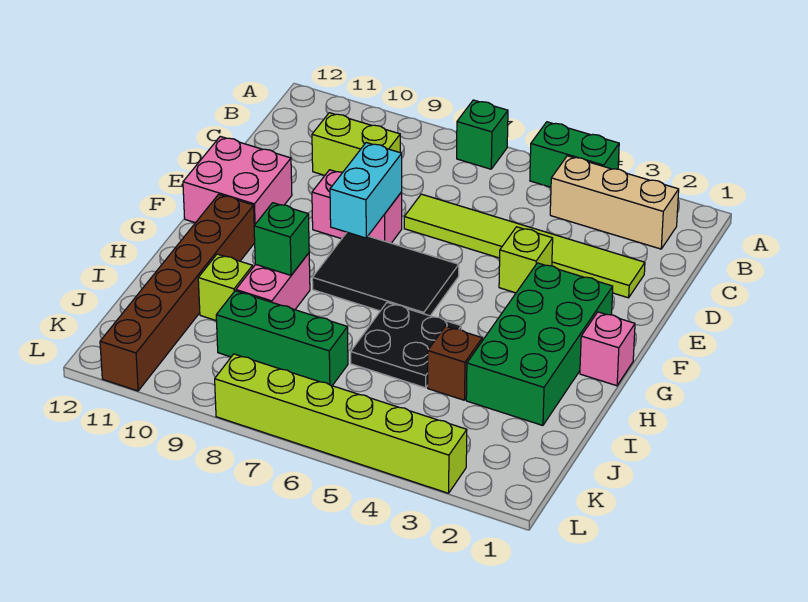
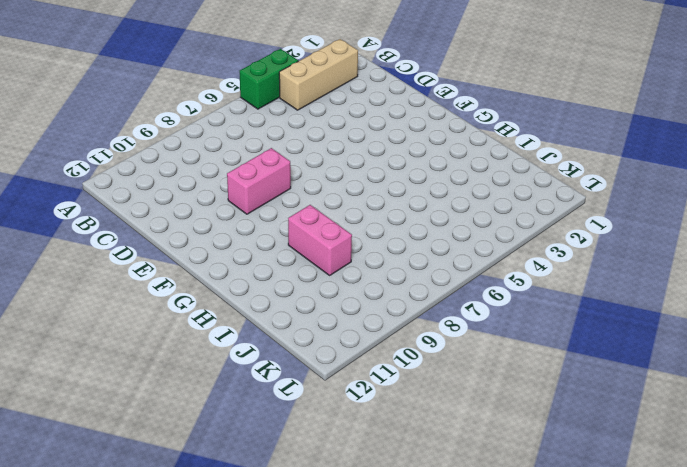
none -> green 1x1 brick [457,100,508,169]
none -> lime 1x2 brick [312,113,400,175]
none -> lime 1x6 tile [404,194,645,298]

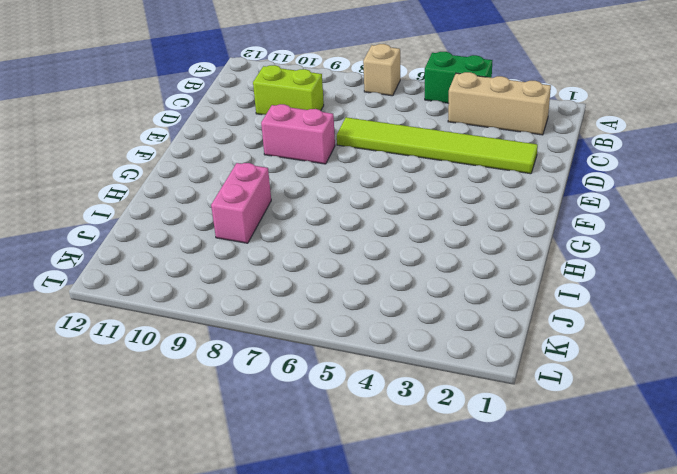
tan 1x1 brick [363,44,400,96] -> green 1x1 brick [457,100,508,169]
none -> lime 1x1 brick [499,227,553,293]
none -> pink 2x2 brick [183,136,292,225]
none -> green 2x4 brick [466,263,613,425]

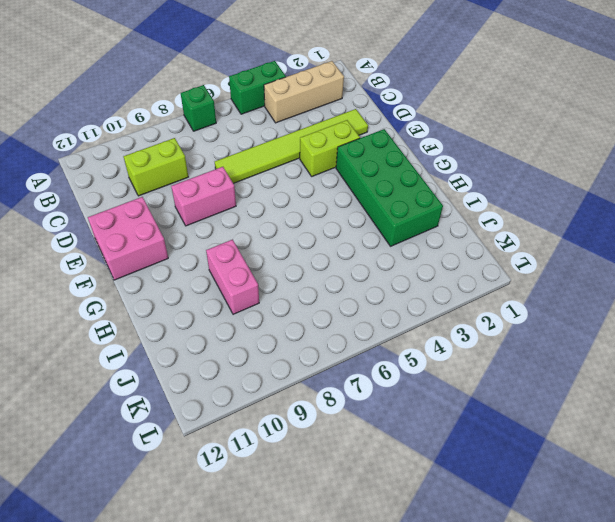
lime 1x2 brick [300,120,360,176] -> lime 1x1 brick [499,227,553,293]
none -> black 2x3 tile [312,232,459,316]
none -> pink 1x1 brick [580,312,635,386]
none -> brown 1x6 brick [100,194,255,391]

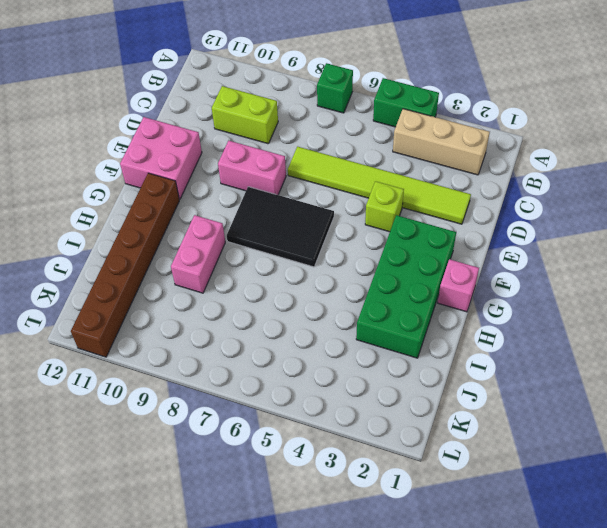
none -> black 2x2 plate [351,303,461,388]
none -> brown 1x1 brick [428,326,482,400]
none -> lime 1x1 brick [198,254,253,320]

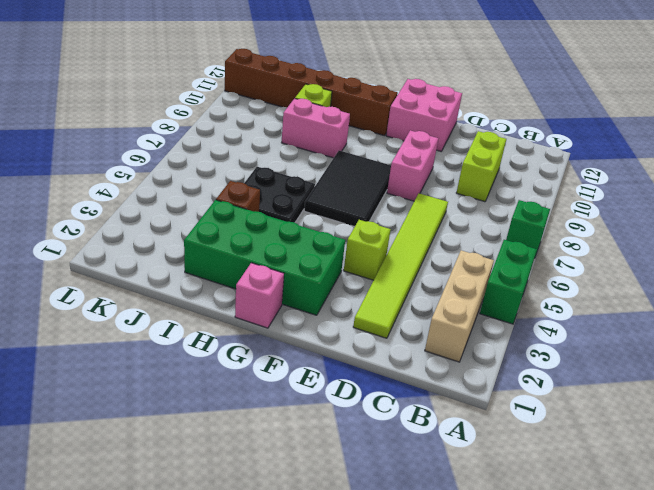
none -> green 1x3 brick [216,291,348,386]
none -> lime 1x6 brick [215,354,467,493]
none -> cyan 1x2 brick [330,143,402,238]

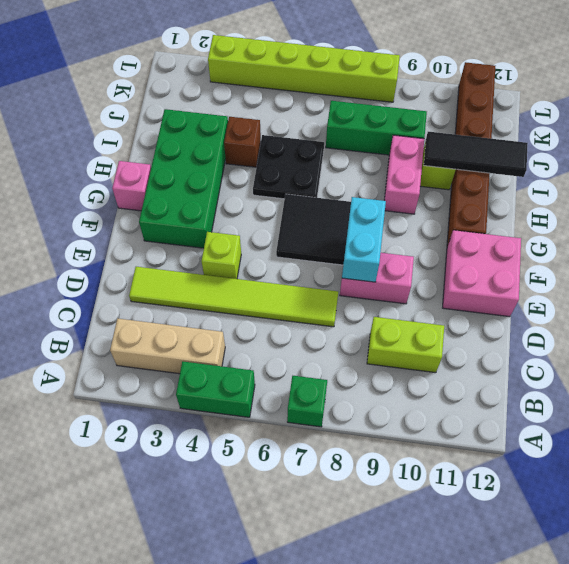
black 1x3 tile [424,132,528,177] -> none
none -> green 1x1 brick [254,203,309,275]

